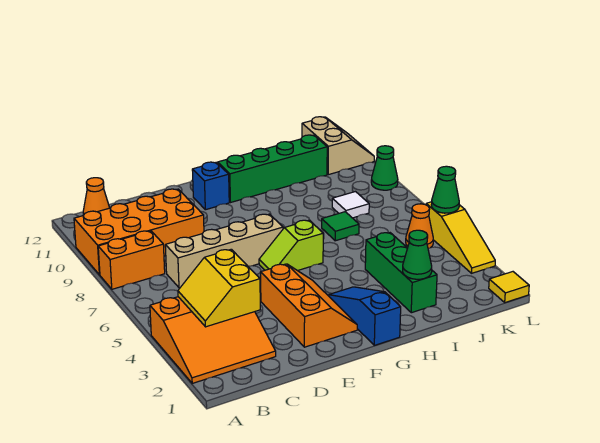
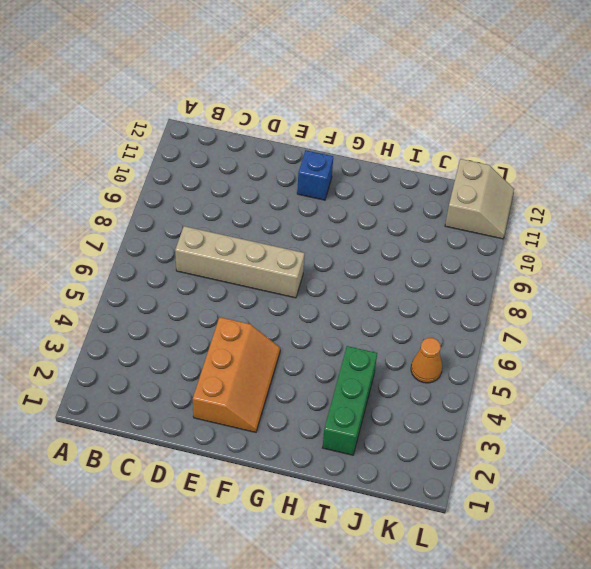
none -> orange 3x3 slope [150,297,276,383]
none -> orange 1x2 brick [98,231,165,289]
none -> orange 2x4 brick [74,189,204,275]

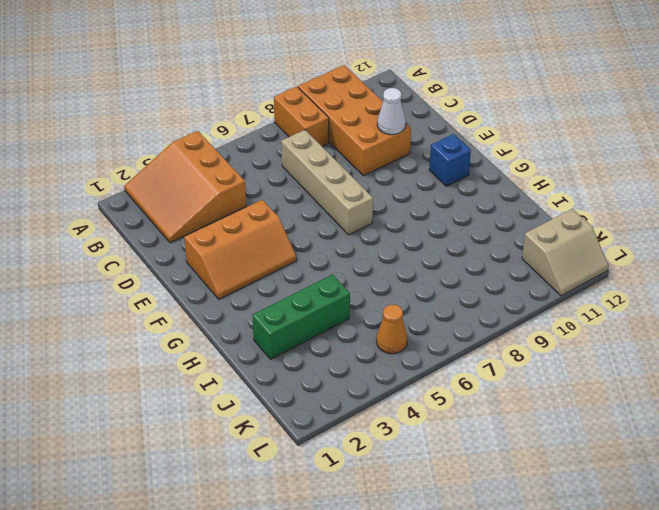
white 1x1 cone [377,88,406,135] -> none
none -> orange 1x1 cone [83,178,110,215]
none -> lime 1x2 slope [259,220,323,271]
none -> blue 1x3 slope [329,287,401,345]

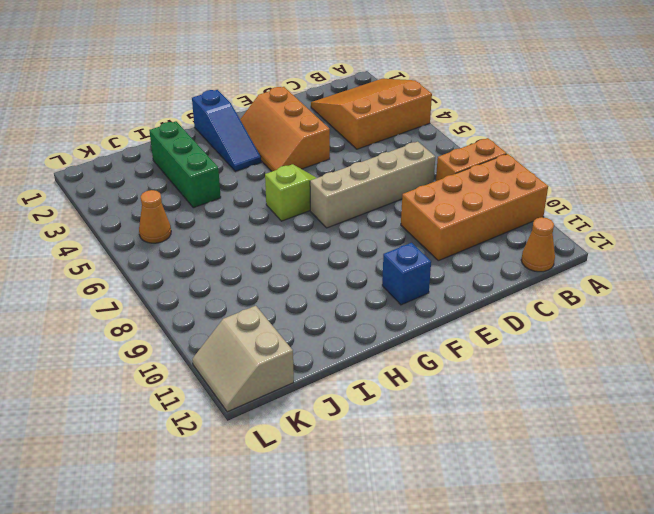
none -> green 1x4 brick [218,135,327,203]
none -> green 1x1 tile [322,212,359,241]
none -> white 1x1 tile [332,192,369,218]

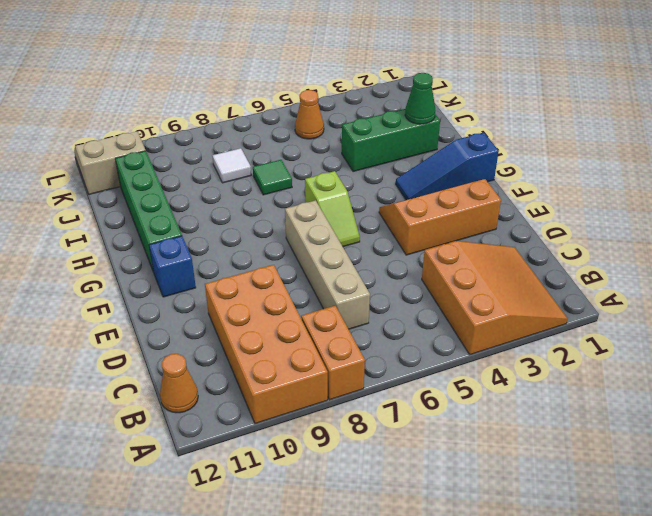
none -> yellow 1x1 tile [489,272,529,303]
none -> yellow 1x3 slope [426,202,495,273]
none -> green 1x1 cone [371,146,398,190]

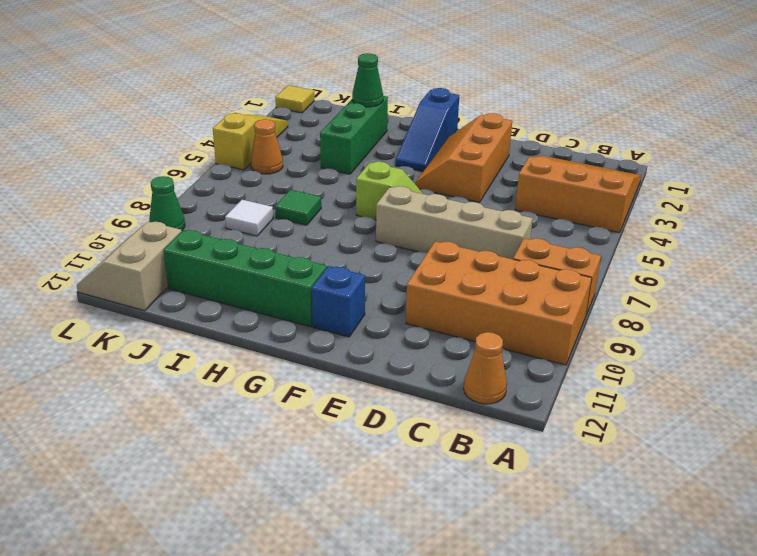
none -> yellow 2x2 slope [178,249,260,327]
none -> green 1x1 cone [431,166,459,213]

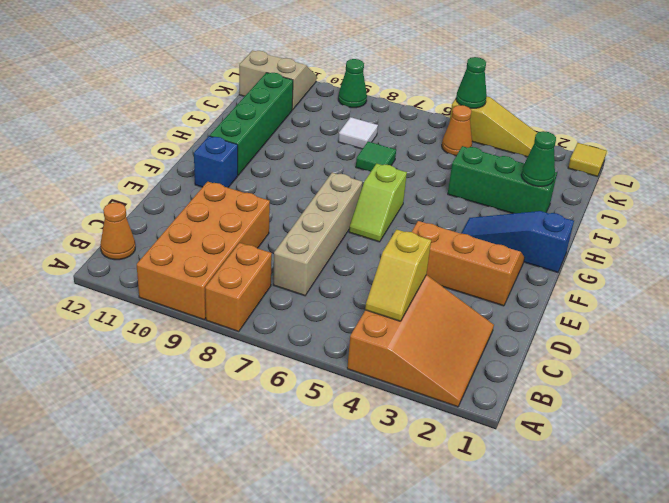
yellow 1x2 slope [365,229,431,321] -> yellow 2x2 slope [178,249,260,327]

